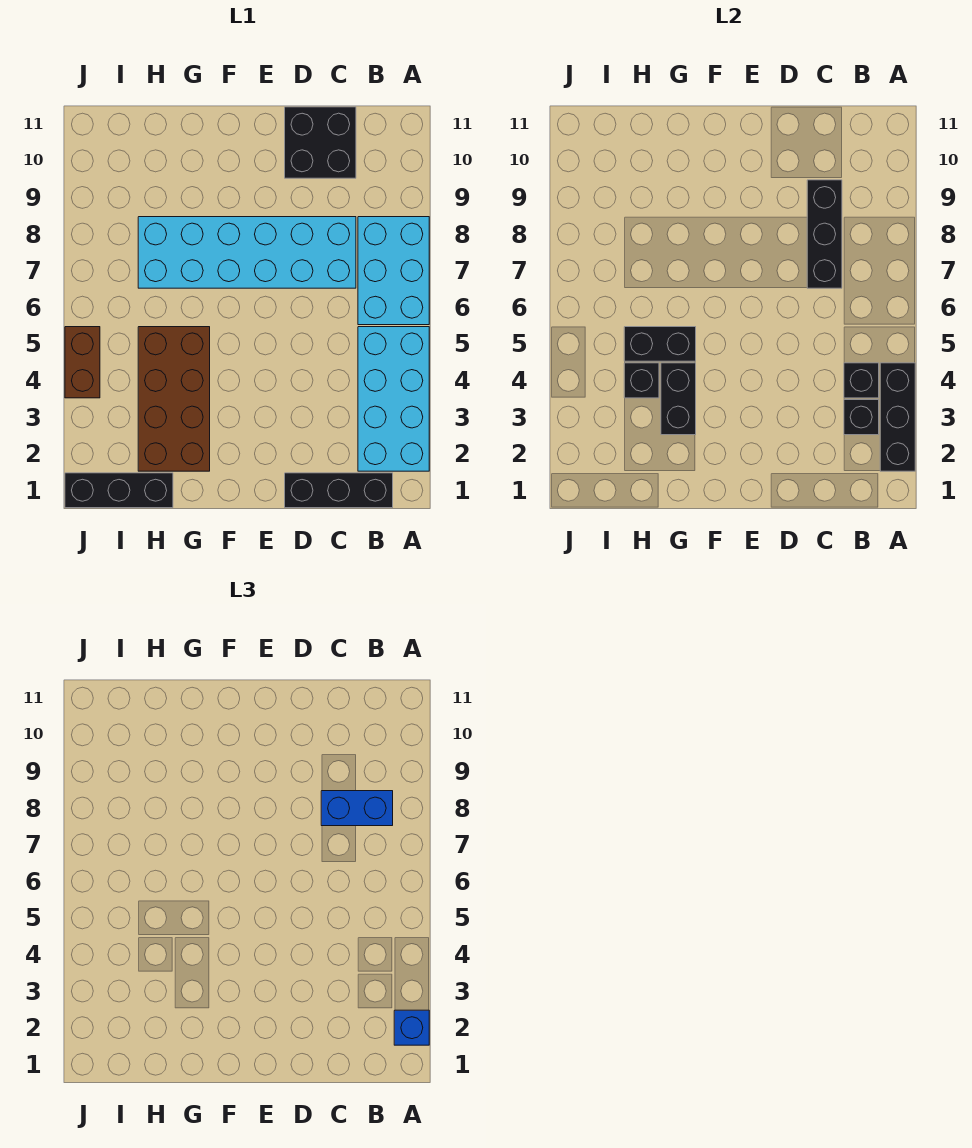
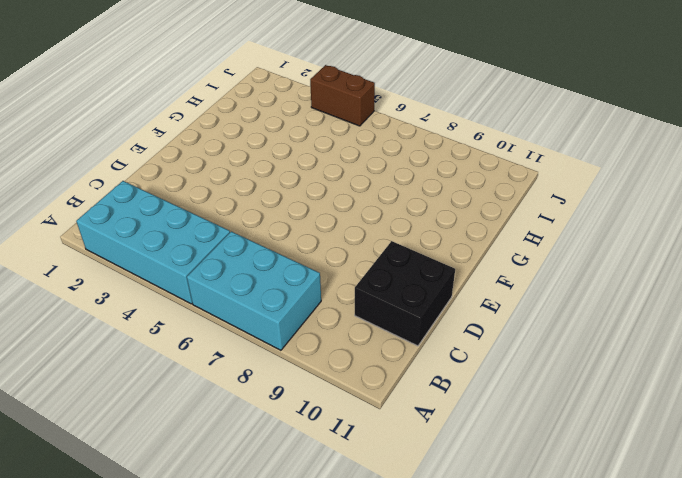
none -> black 1x3 brick [285,473,393,508]
none -> cyan 2x6 brick [138,217,356,288]
none -> brown 2x4 brick [138,327,210,471]

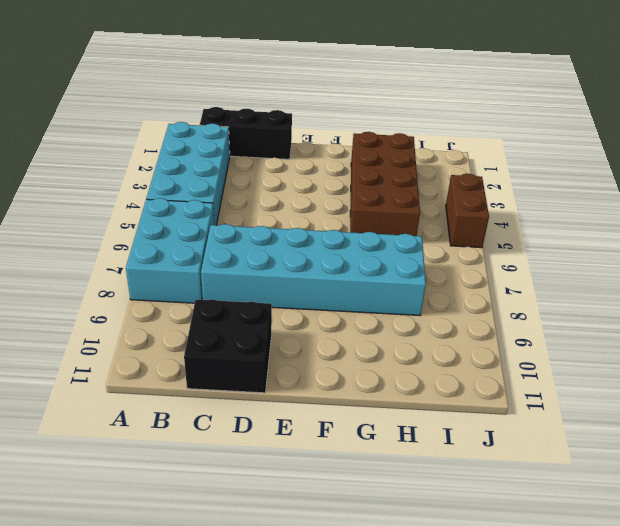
none -> black 1x3 brick [65,473,173,508]
none -> black 1x3 brick [880,363,915,471]
none -> black 1x1 brick [844,400,879,435]

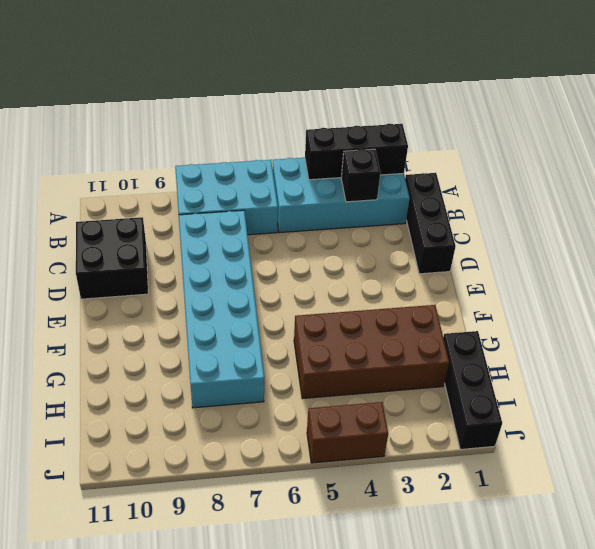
none -> black 1x1 brick [844,363,879,398]
none -> black 1x3 brick [807,180,842,288]
none -> black 1x2 brick [661,363,696,435]

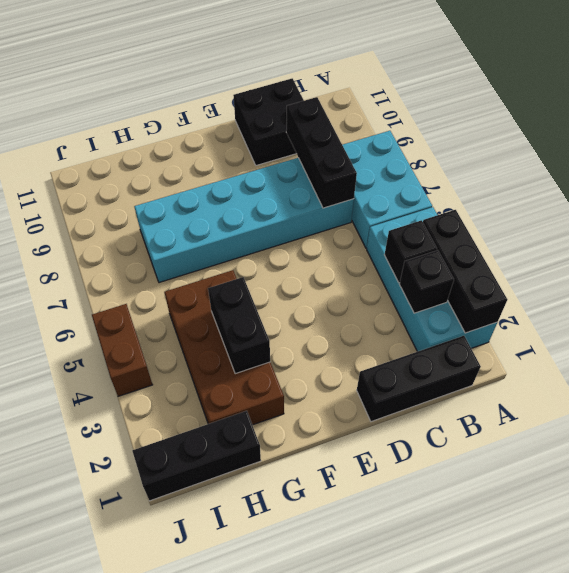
none -> black 1x2 brick [624,327,696,361]
none -> black 1x1 brick [624,363,659,398]
none -> blue 1x1 brick [394,1010,429,1045]

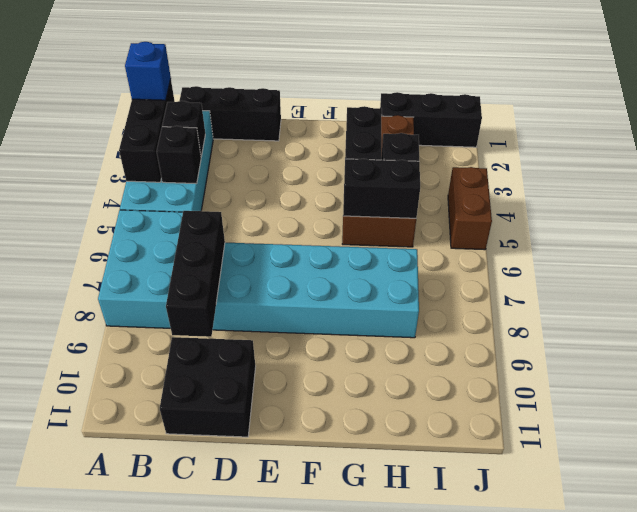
none -> blue 1x2 brick [321,791,393,826]

